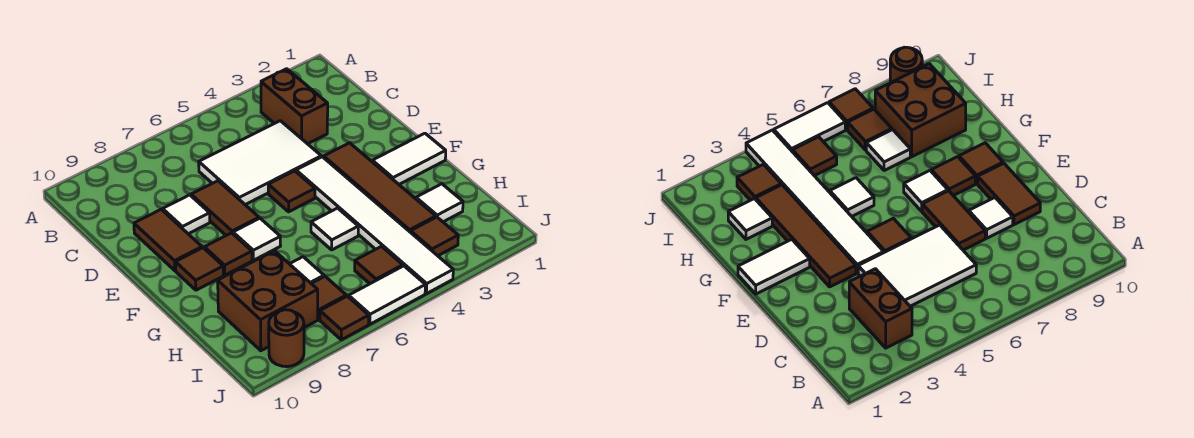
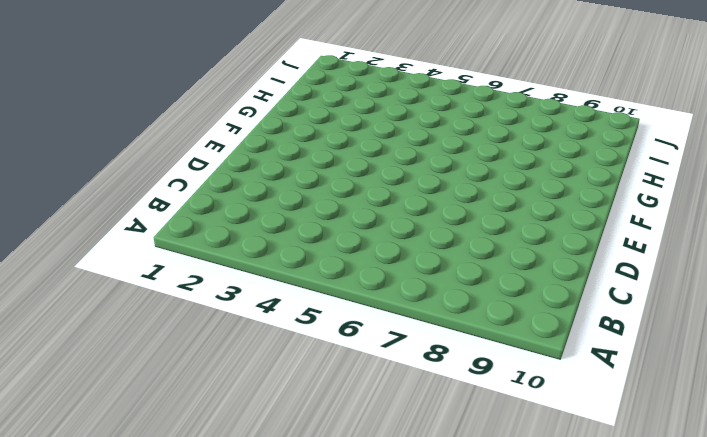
none -> brown 1x2 brick [261,69,328,144]
none -> white 2x3 tile [199,121,321,205]
none -> brown 1x2 tile [191,181,259,235]

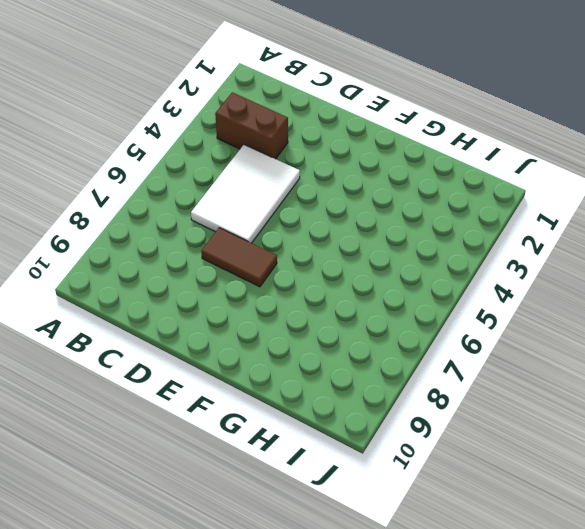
none -> white 1x1 tile [163,195,210,234]
none -> brown 1x2 tile [134,209,202,271]
none -> brown 1x4 tile [324,143,436,232]

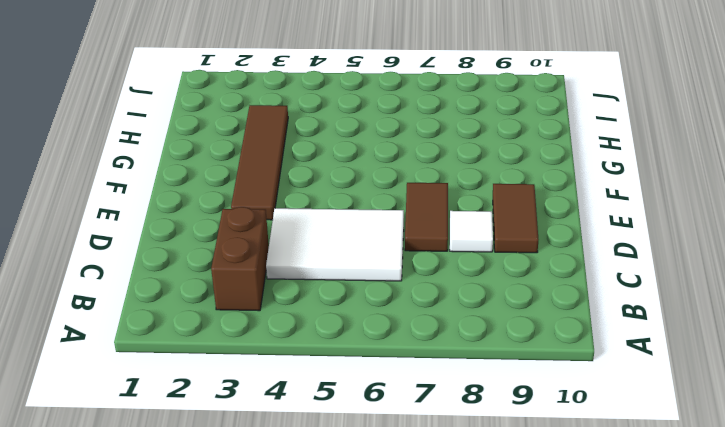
none -> white 1x6 tile [296,157,453,294]
none -> brown 1x1 tile [268,171,315,212]
none -> white 1x2 tile [372,133,446,184]

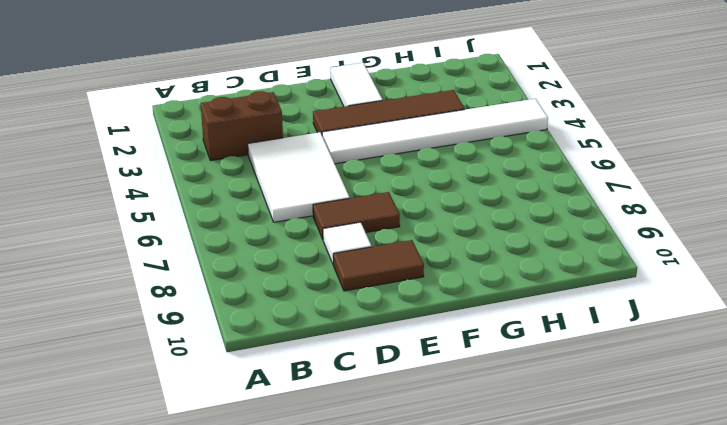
none -> brown 1x1 tile [268,171,315,212]
none -> white 1x1 tile [233,218,281,260]
none -> brown 1x1 tile [204,233,252,275]

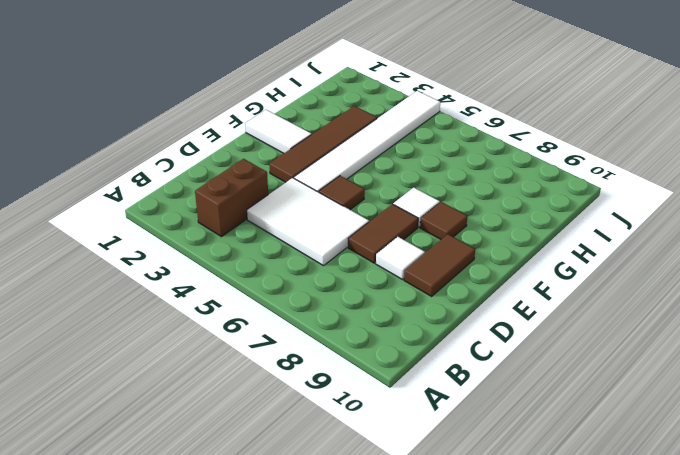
none -> brown 1x1 tile [176,248,223,290]
none -> white 1x1 tile [311,208,358,250]
none -> white 1x1 tile [416,184,463,222]

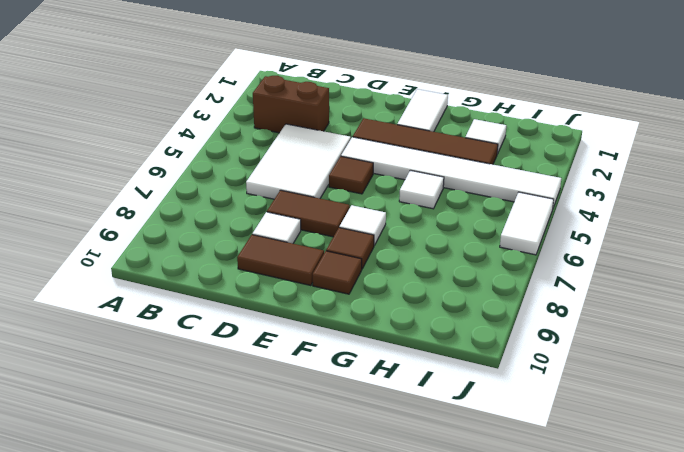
none -> white 1x1 tile [290,257,324,284]
none -> brown 2x2 brick [218,251,318,351]
none -> brown 1x1 tile [411,217,458,256]

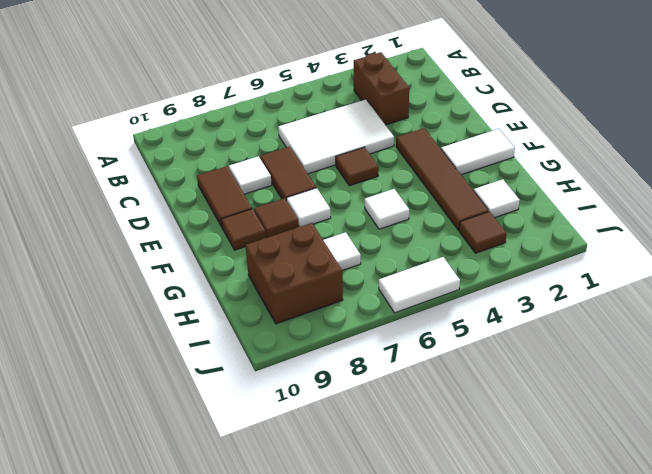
none -> white 1x6 tile [296,157,453,294]
none -> brown 1x1 tile [355,246,403,284]
none -> brown 1x1 tile [312,277,346,319]

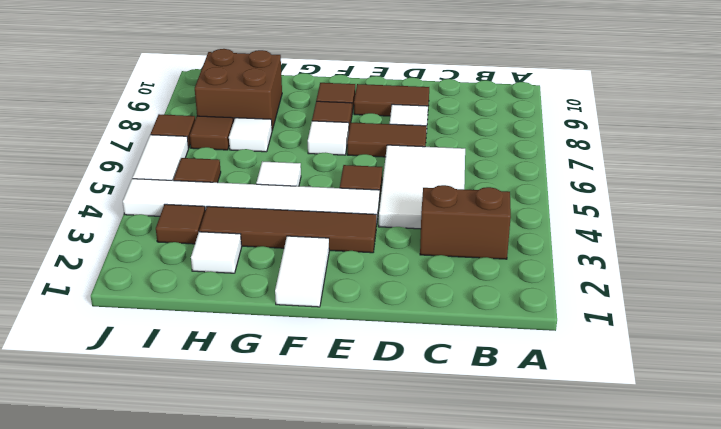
none -> brown 1x1 round brick [269,310,304,367]

